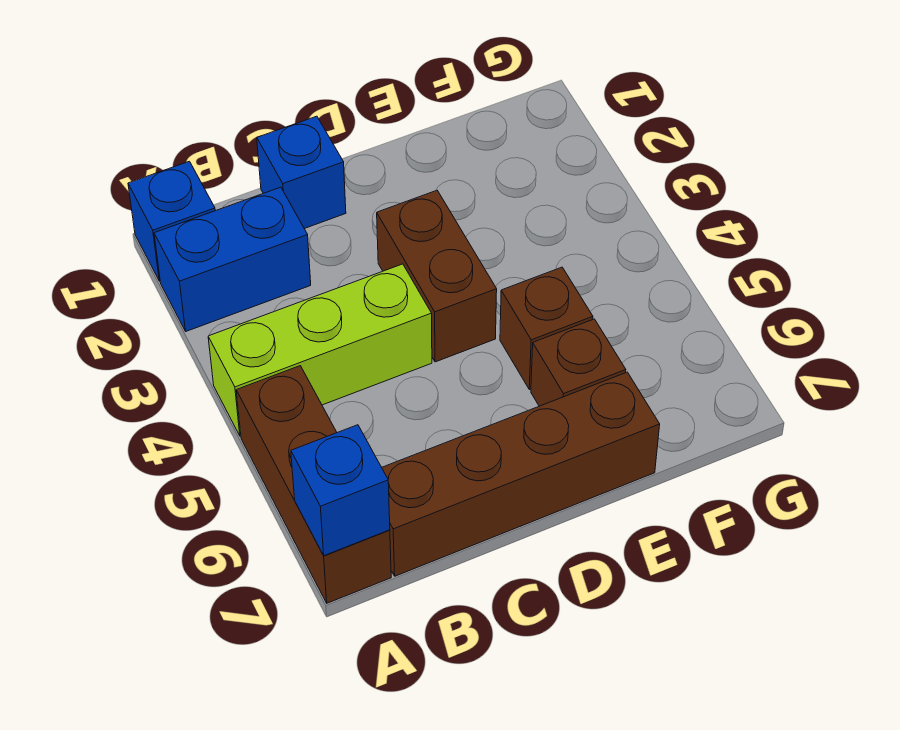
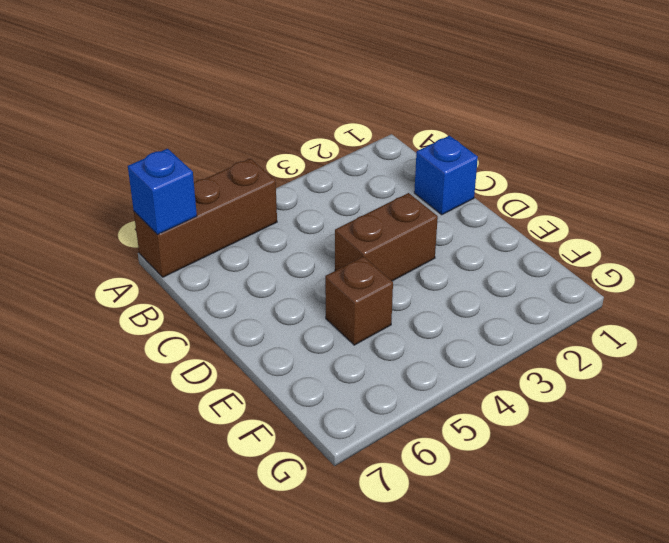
none -> blue 1x1 brick [128,161,215,281]
none -> blue 1x2 brick [154,187,311,331]

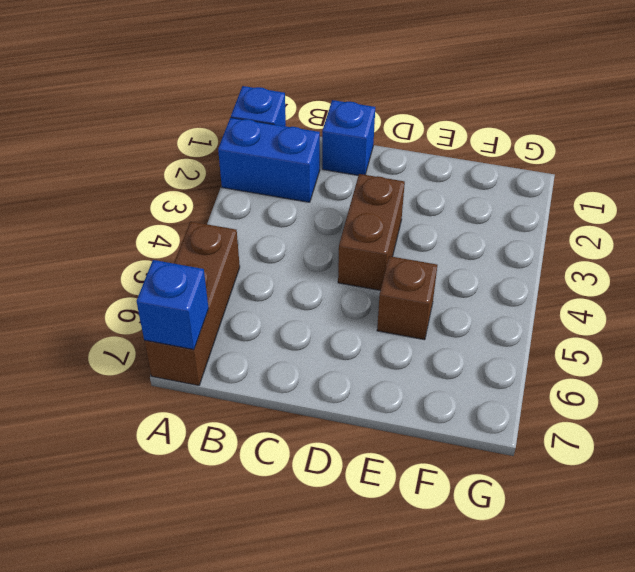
none -> lime 1x3 brick [208,264,432,436]
none -> brown 1x4 brick [382,372,660,576]

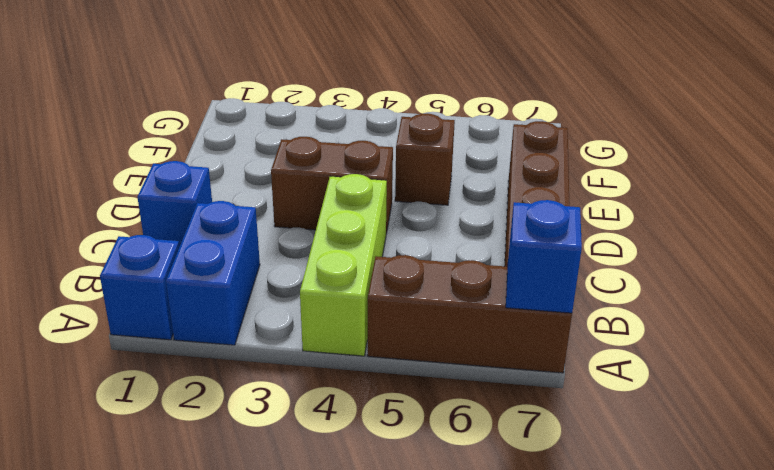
none -> brown 1x1 brick [531,319,626,406]

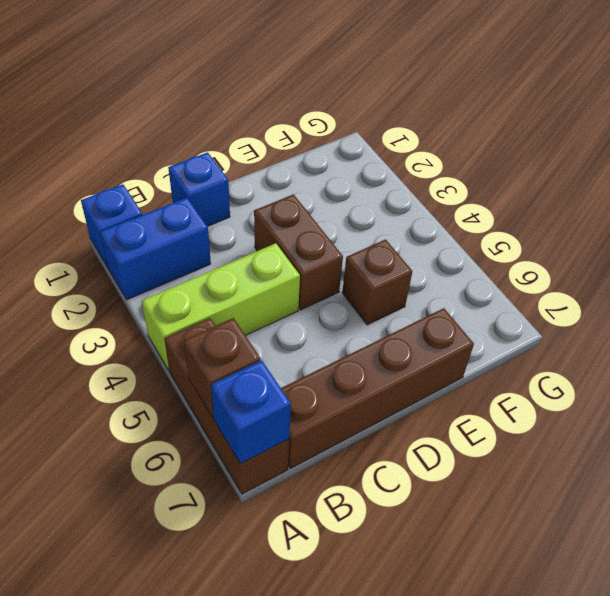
brown 1x1 brick [184,318,261,418] -> brown 1x1 brick moved to [531,319,626,406]

